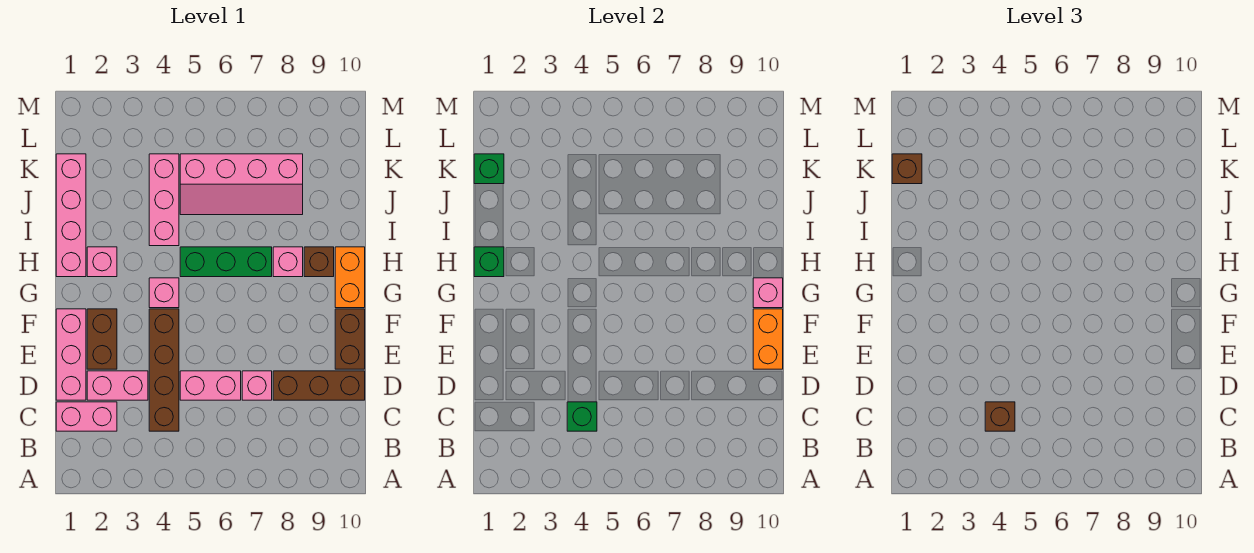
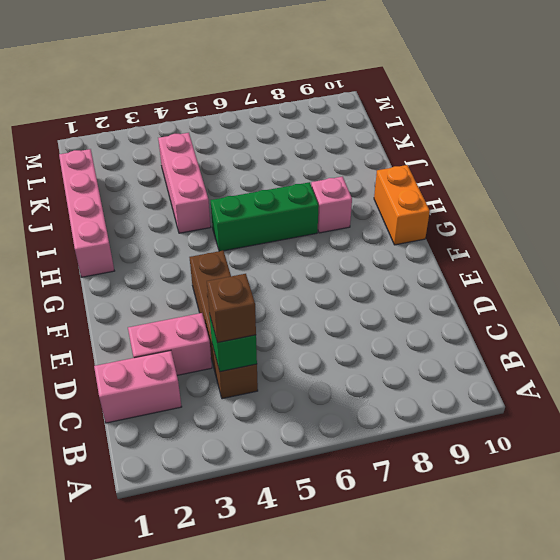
none -> pink 1x3 brick [56,309,86,400]
none -> pink 1x2 brick [180,371,241,400]
none -> pink 1x1 brick [242,371,272,400]

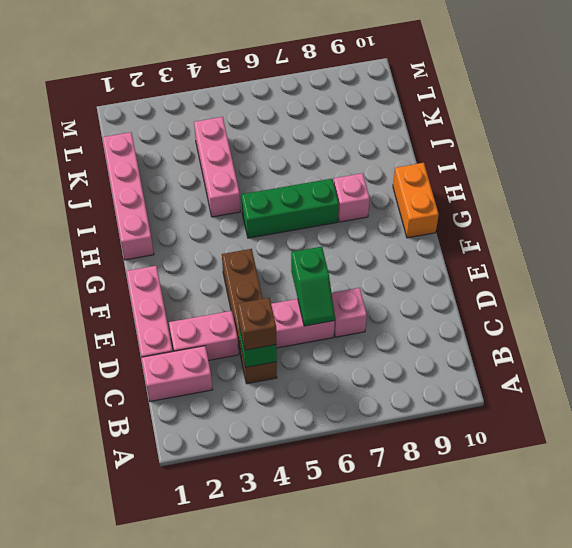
green 1x2 slope [291,247,335,326] -> none
none -> brown 1x3 brick [273,371,365,400]
none -> brown 1x2 brick [87,309,117,369]
none -> brown 1x2 brick [335,309,365,369]

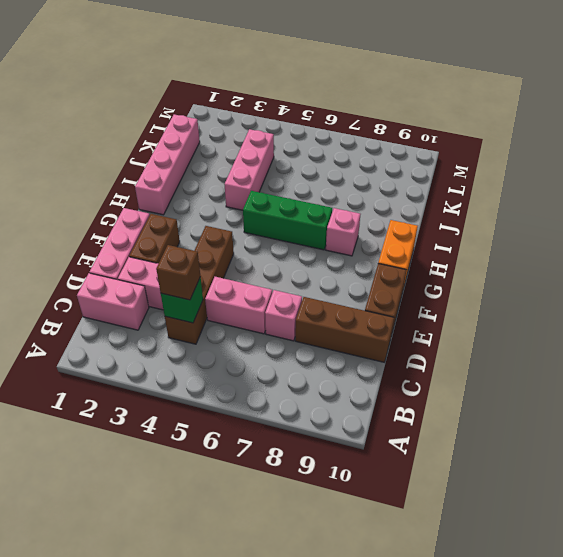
none -> pink 1x1 brick [149,278,179,308]
none -> pink 1x1 brick [87,247,117,277]
none -> brown 1x1 brick [304,247,334,277]

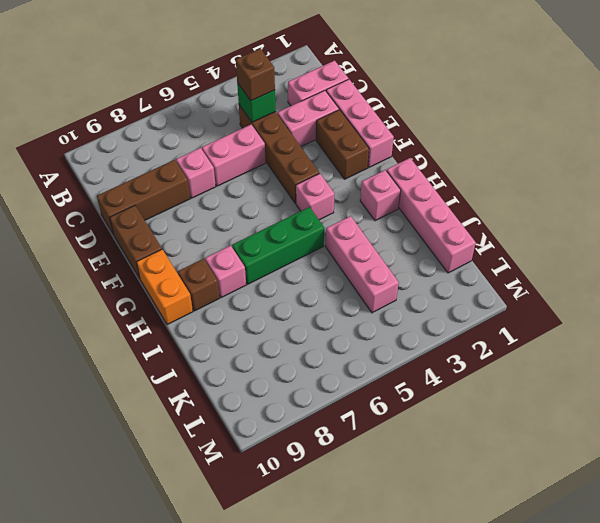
none -> pink 2x4 slope [180,154,303,215]
none -> orange 1x2 brick [753,309,783,369]
none -> pink 1x1 brick [753,278,783,308]

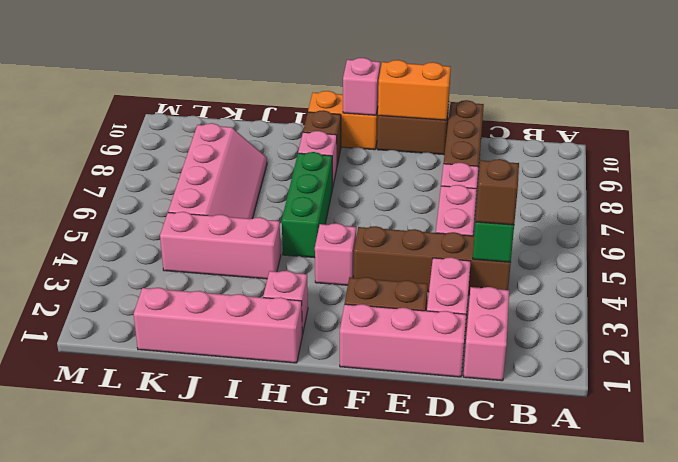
none -> green 1x1 brick [474,247,504,277]
none -> green 1x1 brick [474,154,504,184]
none -> brown 1x1 brick [892,154,922,184]

